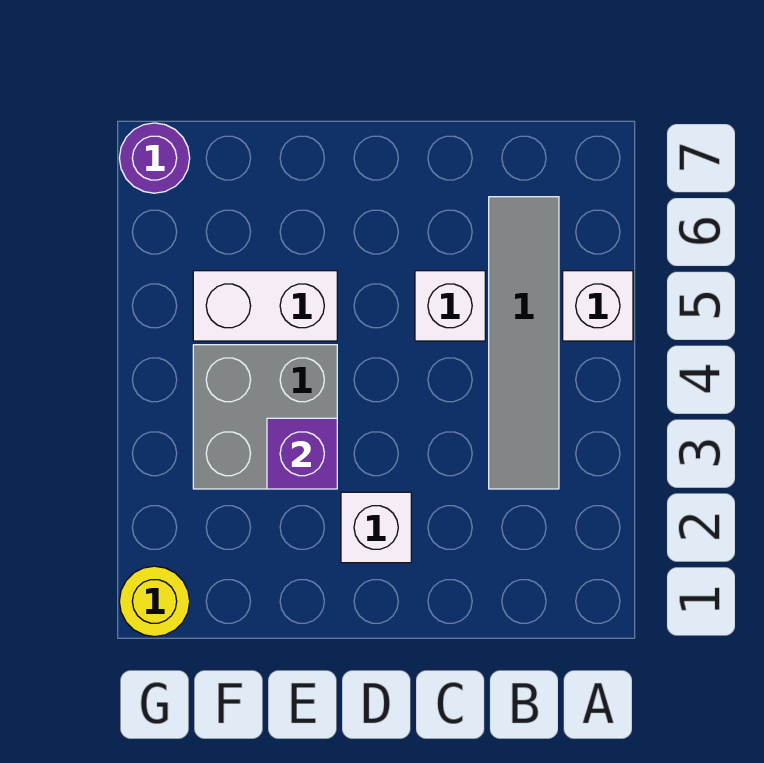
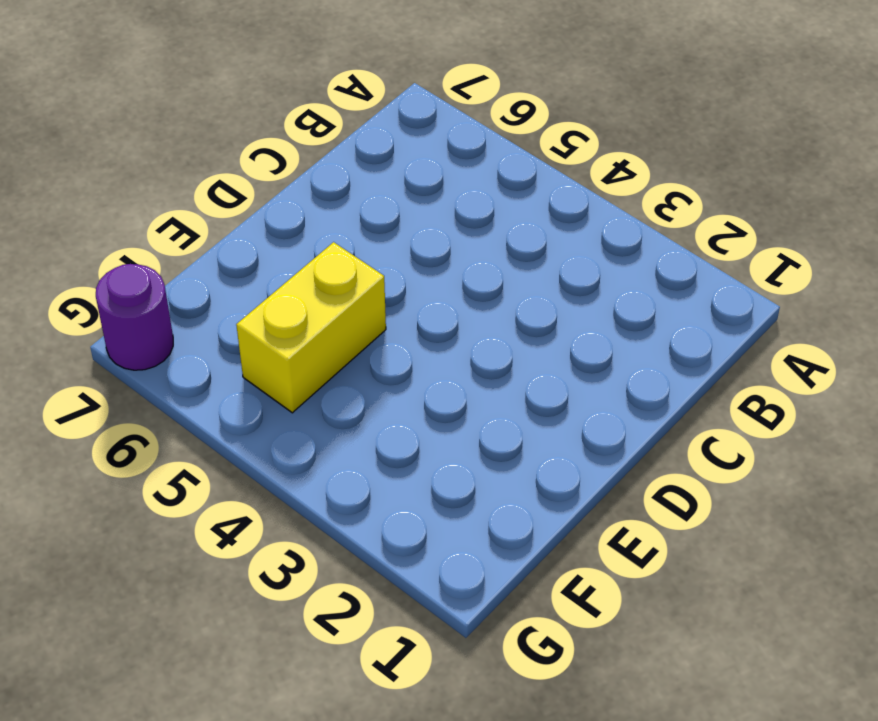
yellow 1x2 brick [236,242,386,413] -> white 1x2 brick [193,271,337,341]
none -> white 1x1 brick [563,271,633,341]
none -> grey 1x4 tile [489,197,559,489]

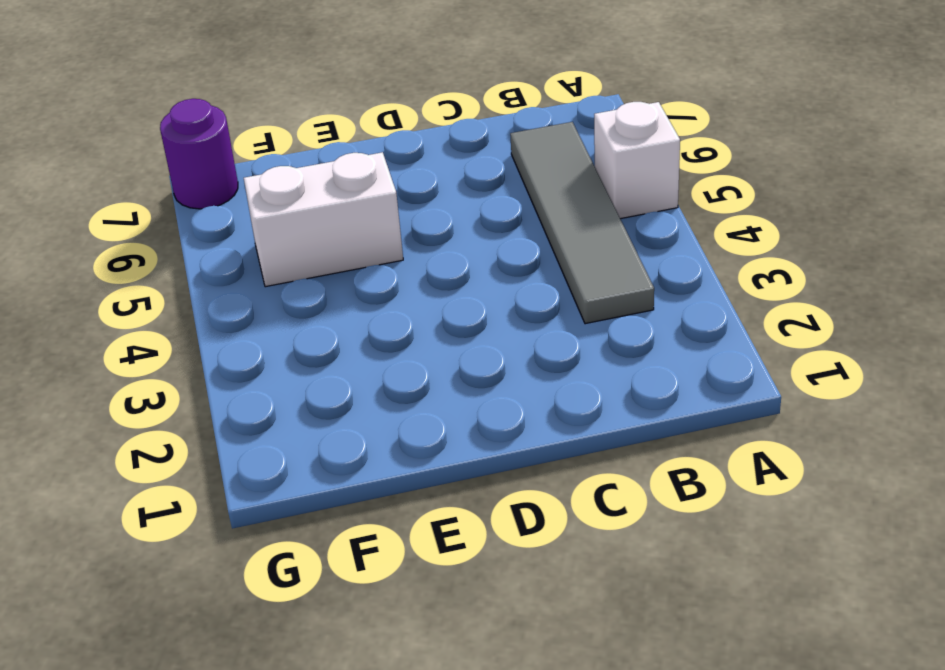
none -> white 1x1 brick [415,271,485,341]
none -> white 1x1 brick [341,492,411,563]

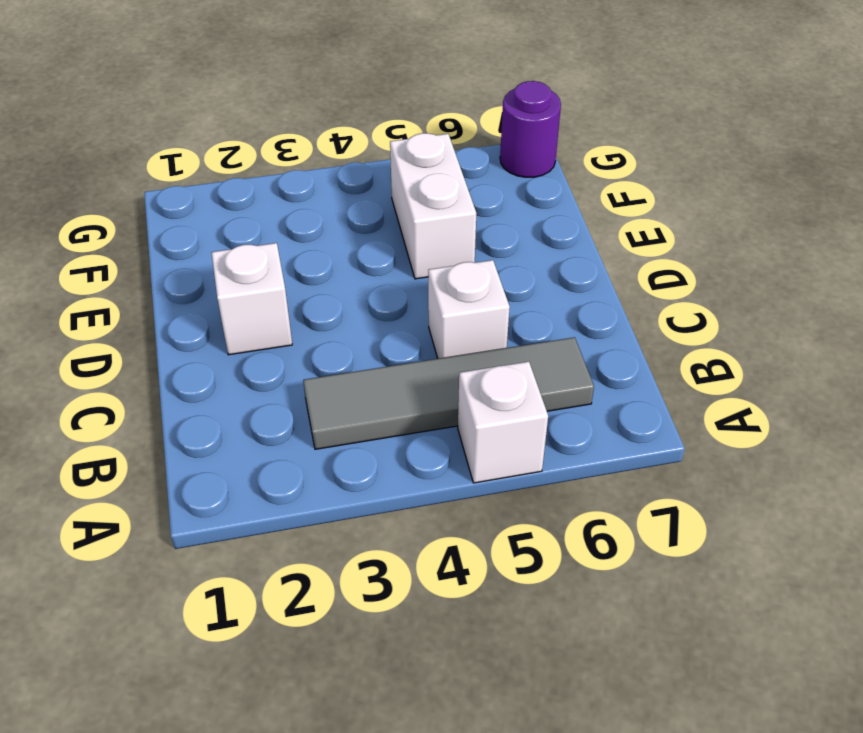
none -> grey 2x2 brick [193,345,337,489]
none -> yellow 1x1 round brick [119,566,190,637]

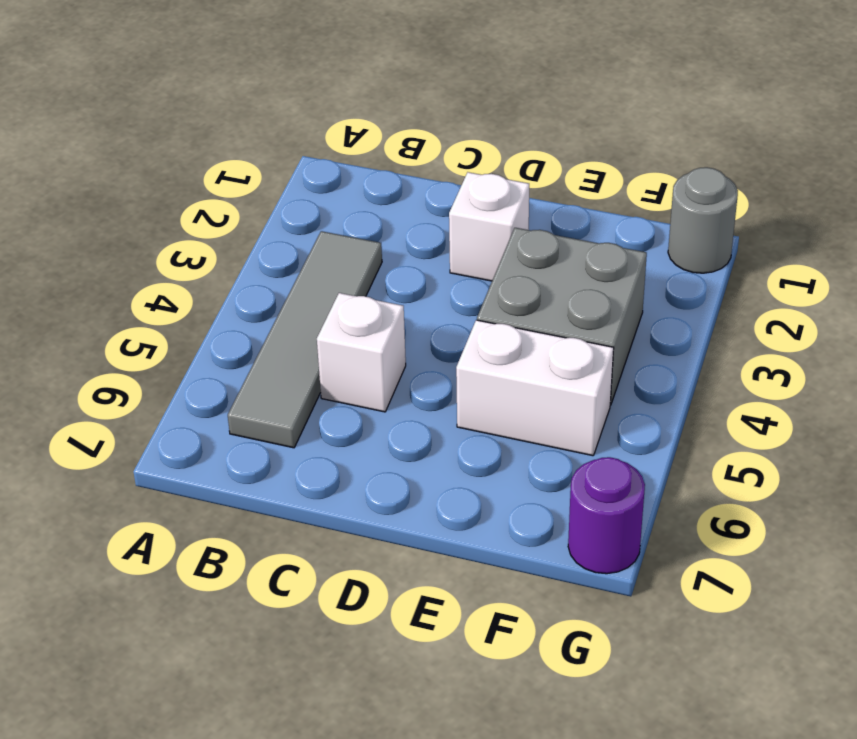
grey 1x1 round brick [668,167,738,273] -> yellow 1x1 round brick [119,566,190,637]
none -> white 1x1 brick [563,271,633,341]
none -> purple 1x1 brick [267,418,337,489]

